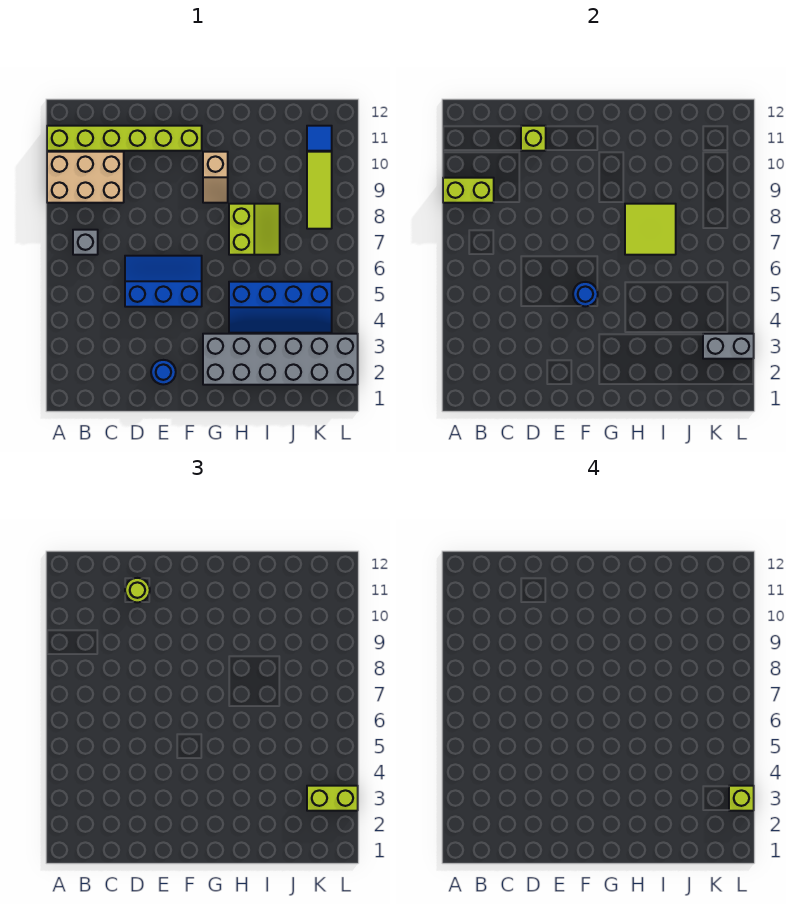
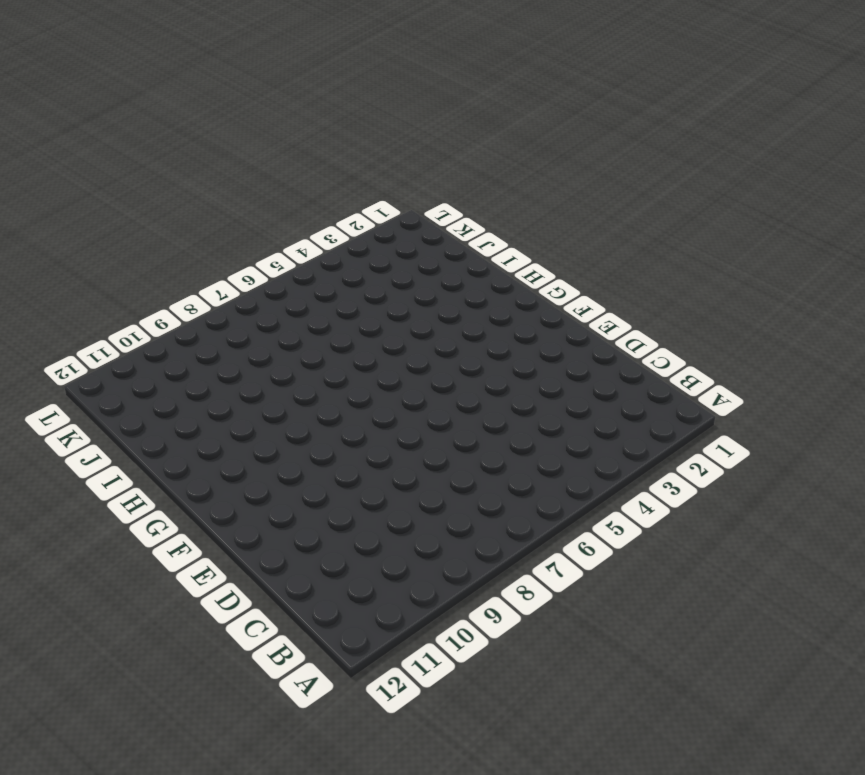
none -> tan 2x3 brick [47,152,124,203]
none -> lime 1x6 brick [47,126,202,151]
none -> grey 1x1 brick [73,230,98,255]

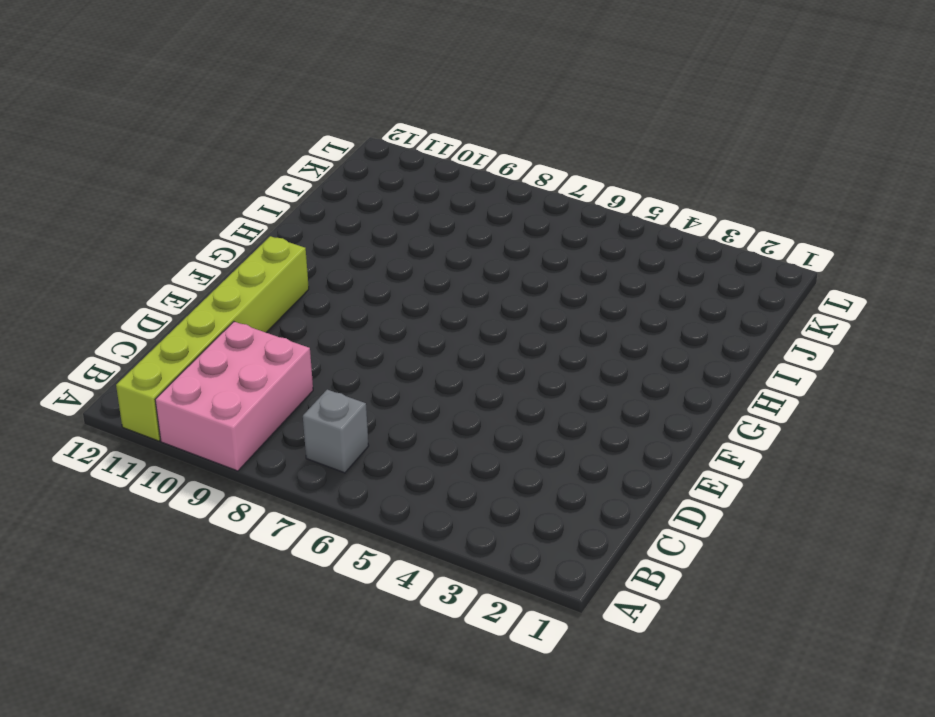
pink 2x3 brick [155,322,313,471] -> tan 2x3 brick [47,152,124,203]
none -> blue 2x3 slope [125,256,202,307]
none -> blue 1x1 round brick [151,360,176,385]
none -> grey 2x6 brick [203,334,358,385]

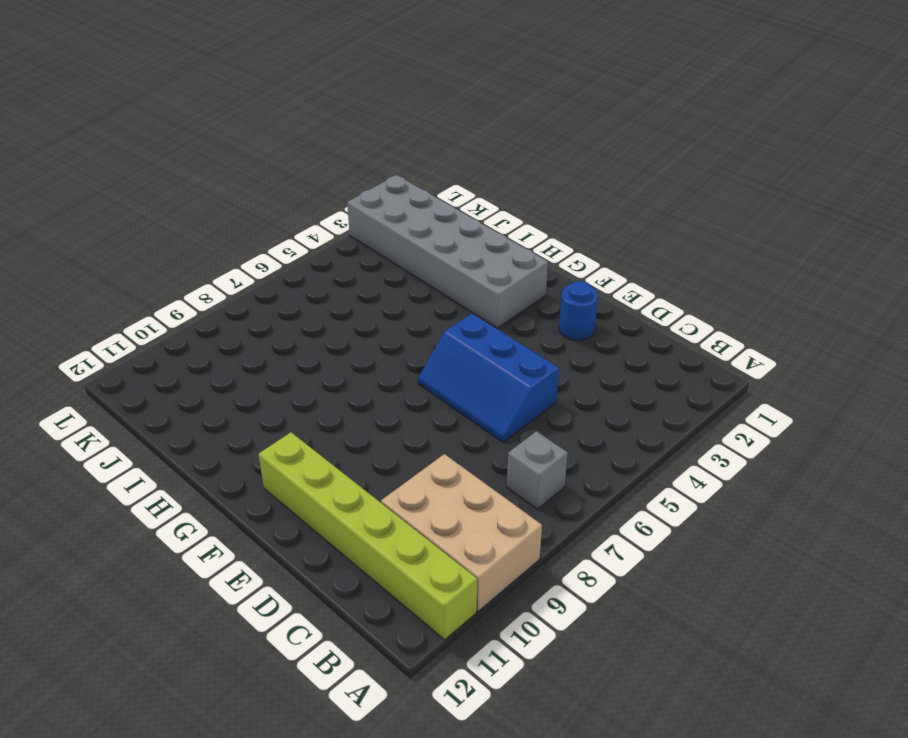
none -> tan 1x2 slope [203,152,228,203]
none -> blue 2x4 slope [229,282,332,333]
none -> lime 2x2 slope [229,204,280,255]

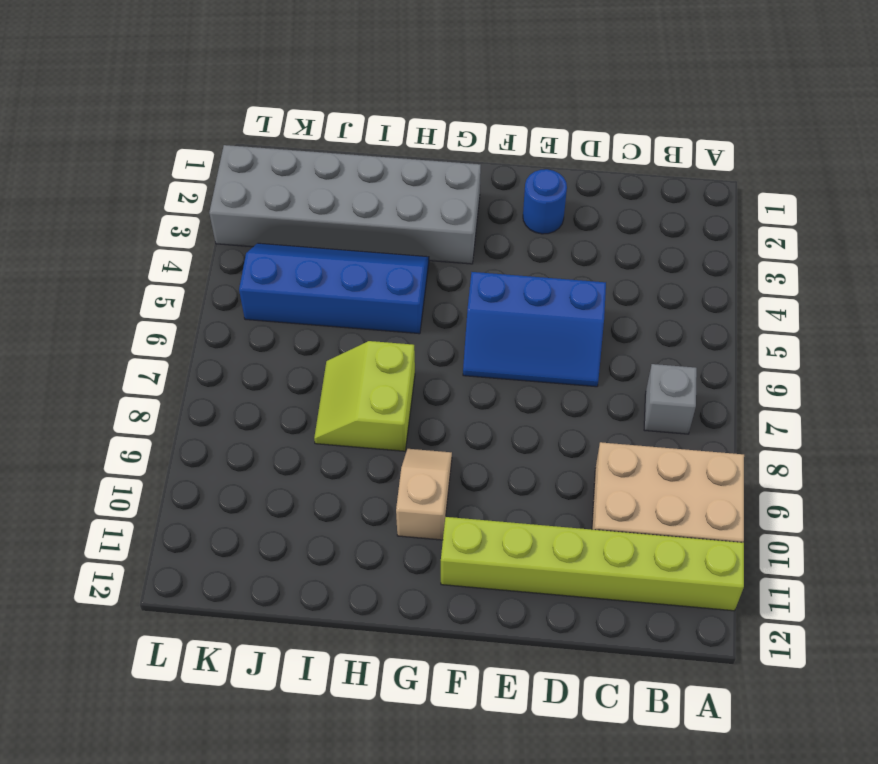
none -> lime 1x3 tile [307,152,332,229]
none -> blue 1x1 tile [307,126,332,151]
none -> lime 1x2 brick [443,178,494,203]

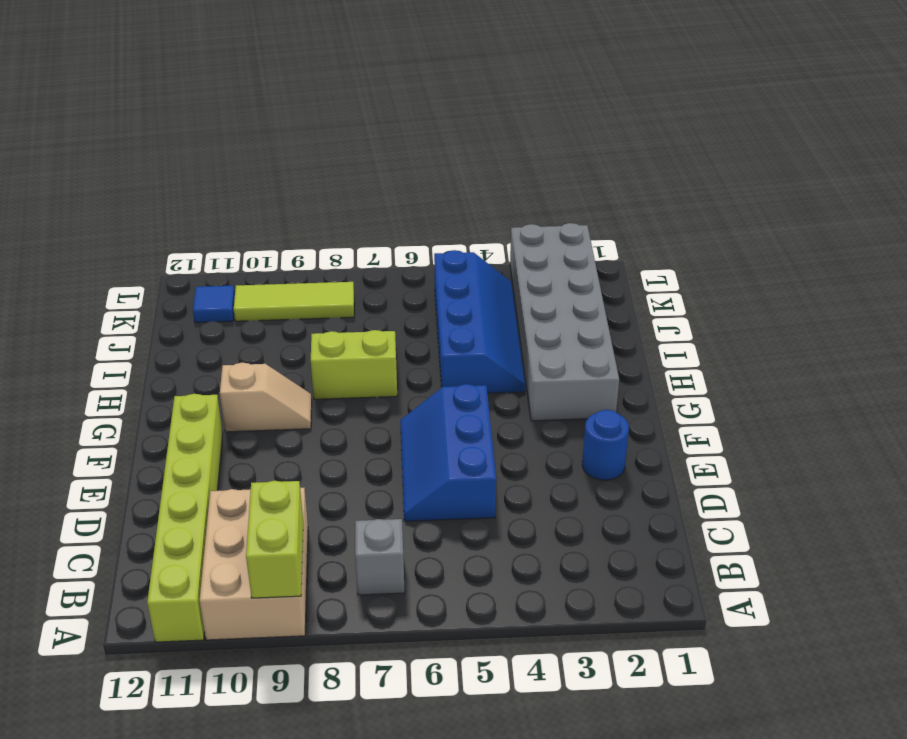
none -> lime 1x1 brick [521,126,546,151]
none -> blue 1x1 round brick [573,282,598,307]
none -> lime 2x2 tile [625,204,676,255]

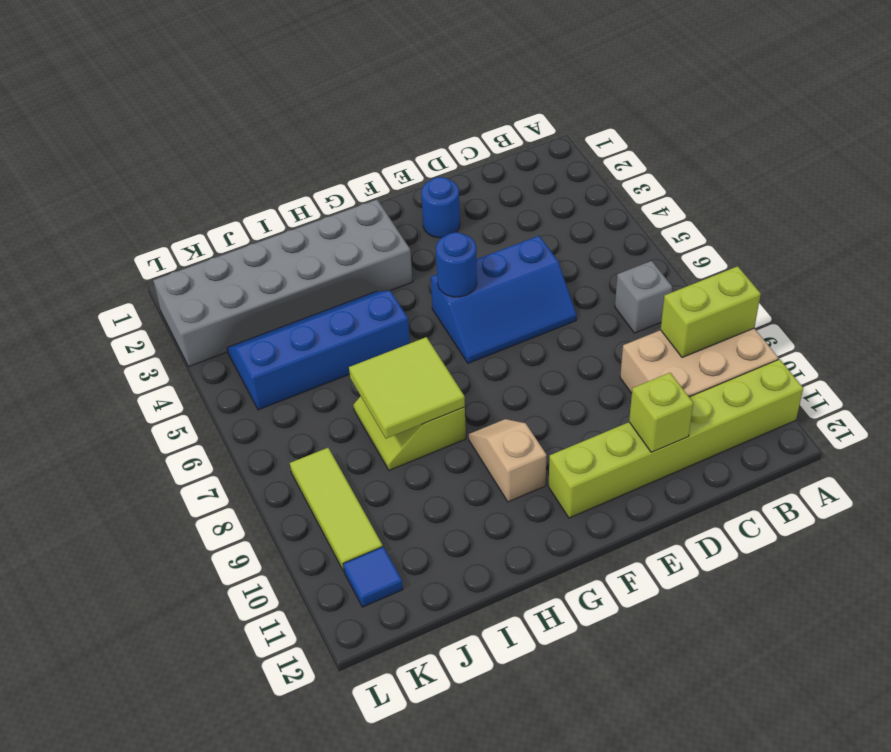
none -> grey 1x2 brick [703,334,754,359]
none -> lime 1x1 round brick [125,578,150,603]
none -> lime 1x2 brick [307,786,358,811]

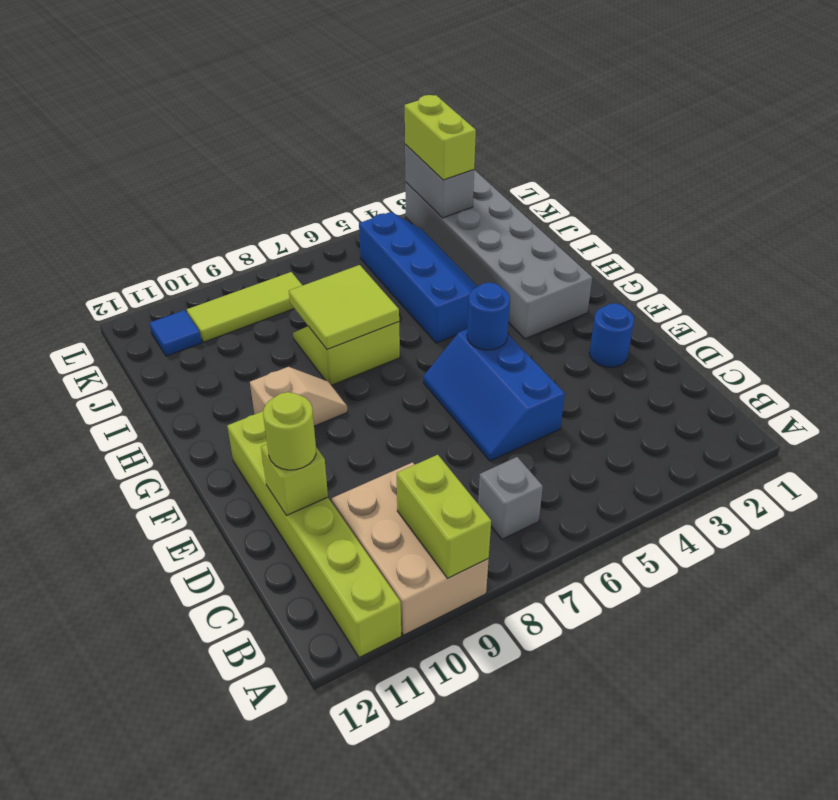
none -> lime 1x1 brick [729,786,754,811]

